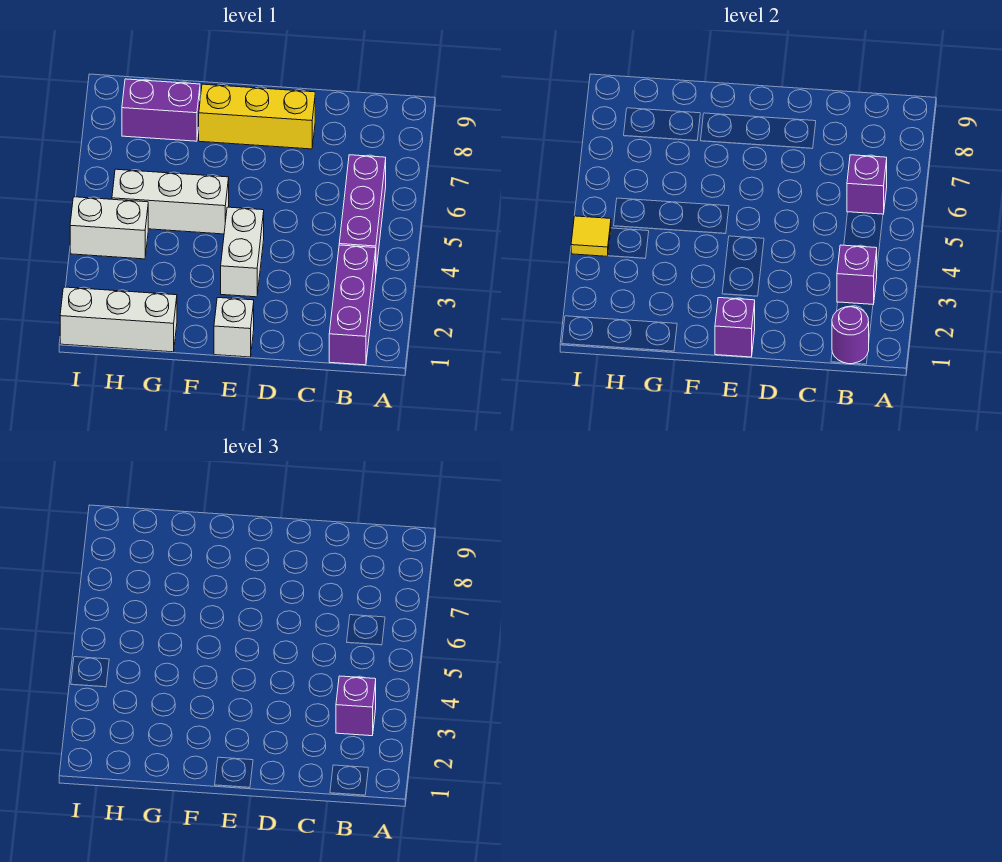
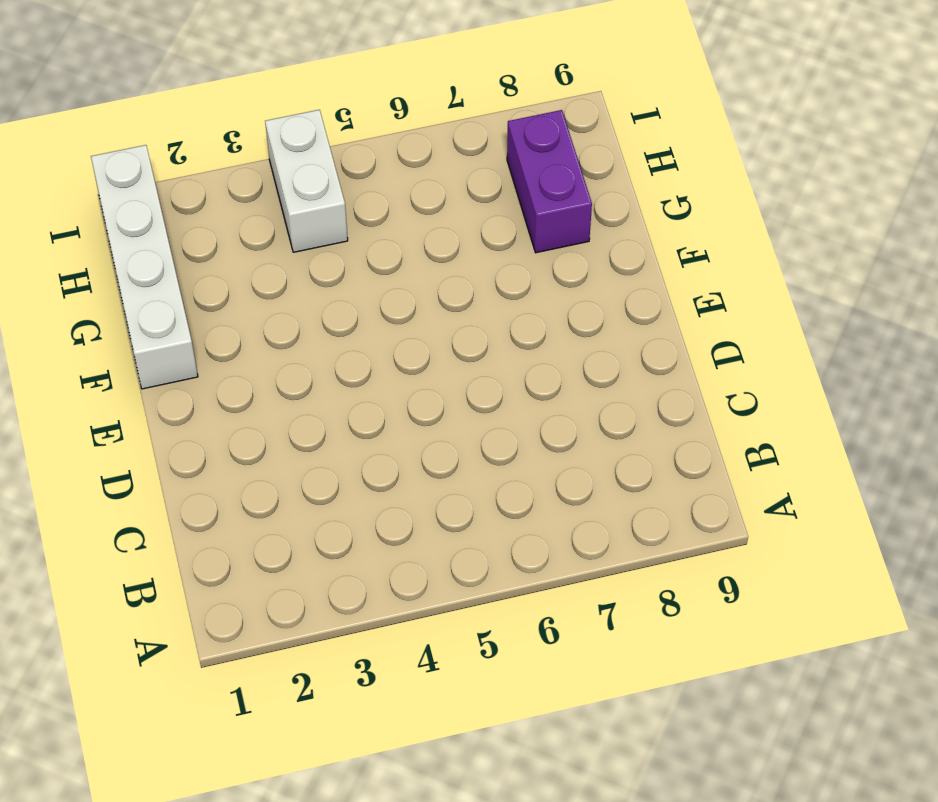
white 1x4 brick [91,145,198,389] -> white 1x3 brick [60,287,177,352]
none -> purple 1x3 brick [329,245,376,365]
none -> purple 1x3 brick [339,155,386,270]
none -> yellow 1x3 brick [199,84,315,149]

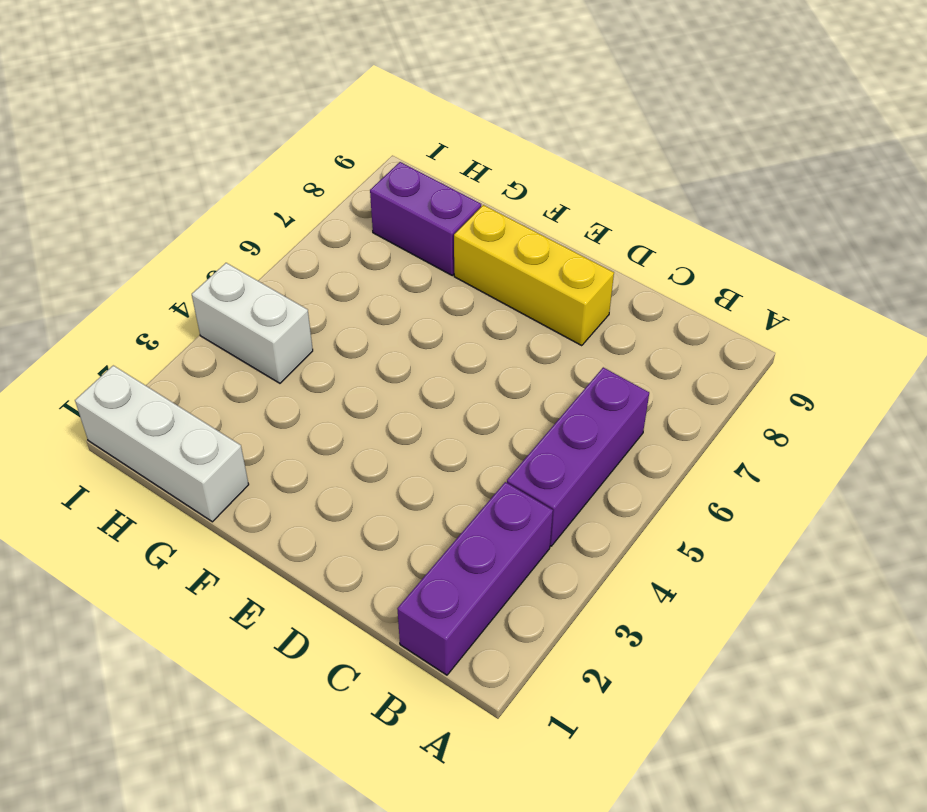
none -> white 1x1 brick [214,298,254,357]
none -> white 1x2 brick [221,207,264,297]
none -> white 1x3 brick [112,169,229,234]

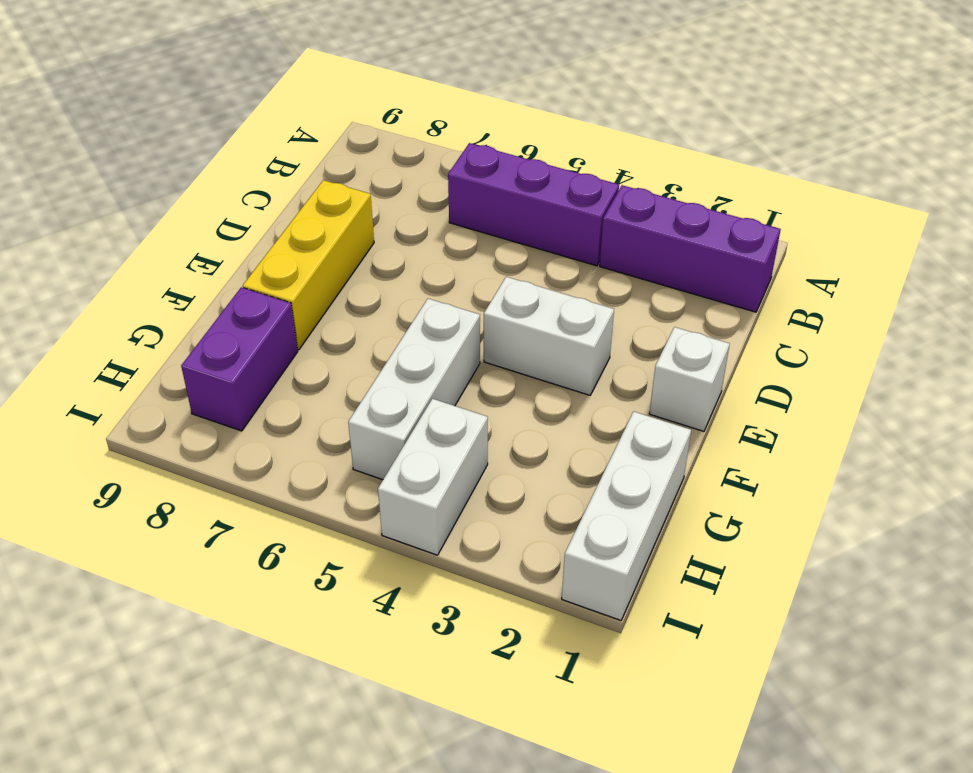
none -> purple 1x1 round brick [832,307,869,364]
none -> purple 1x1 brick [837,245,877,304]
none -> purple 1x1 brick [847,155,887,214]

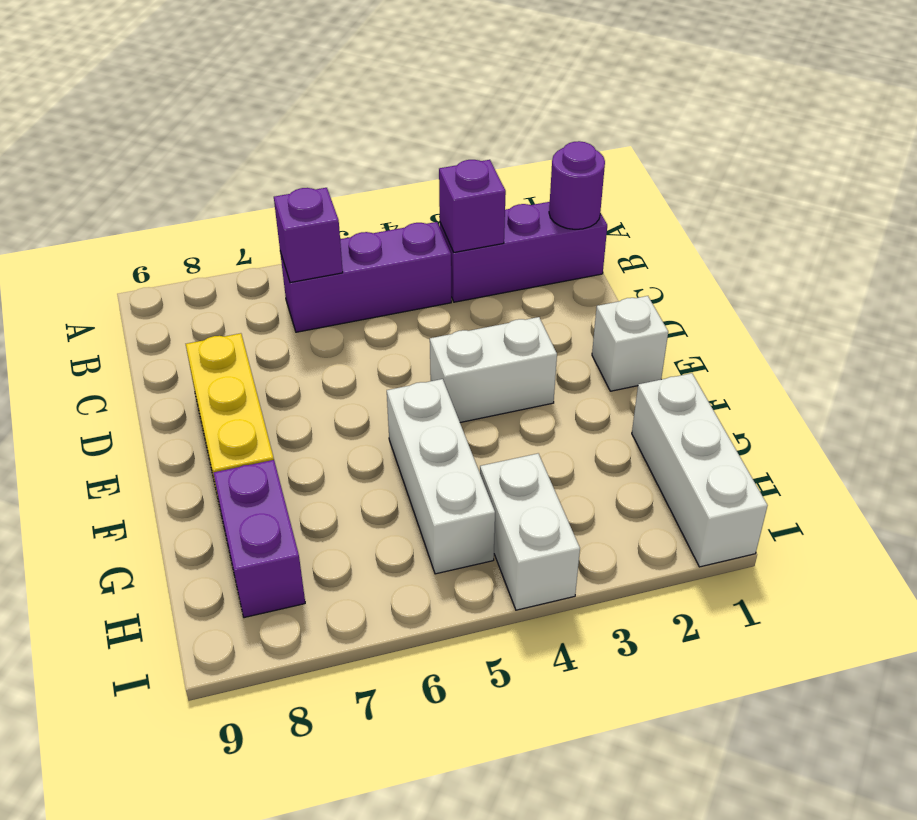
none -> purple 1x1 brick [715,298,755,357]
none -> yellow 1x1 tile [571,216,611,256]
none -> purple 1x1 brick [336,676,376,736]

